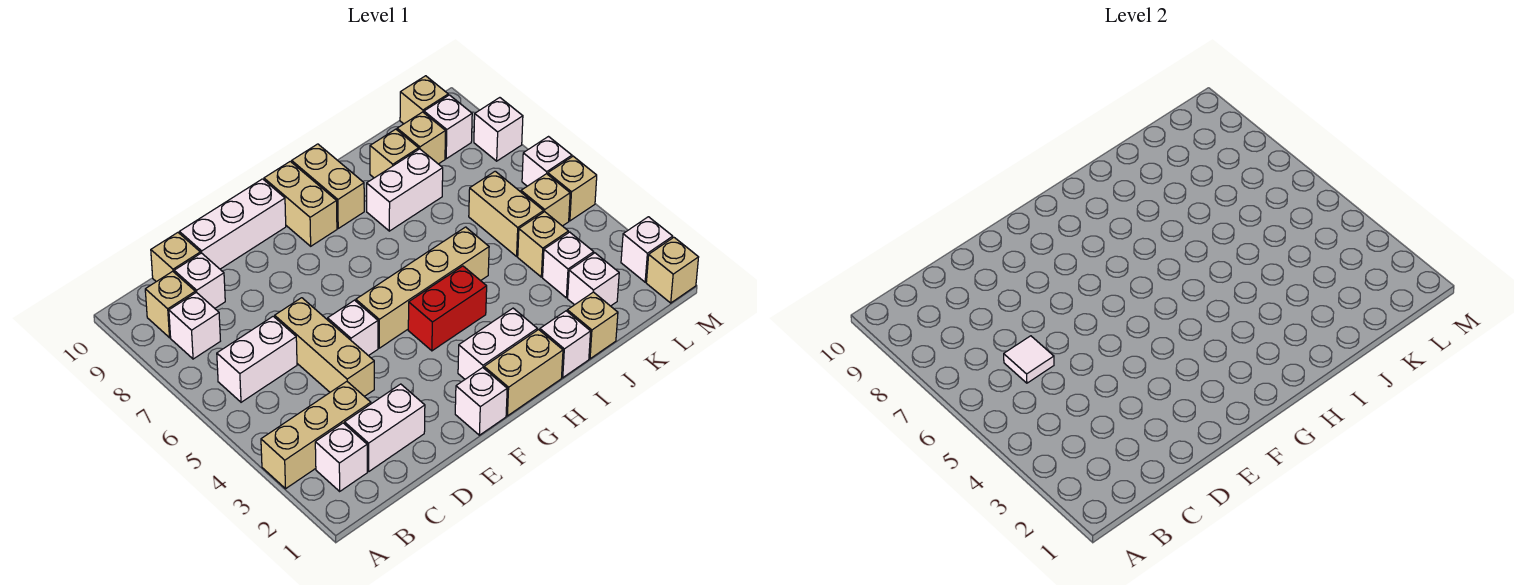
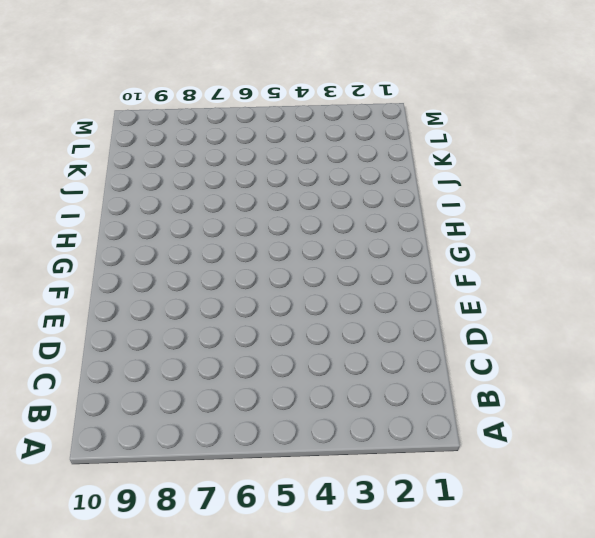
none -> tan 1x3 brick [261,382,371,489]
none -> white 1x1 brick [315,423,367,491]
none -> white 1x2 brick [217,316,297,402]
none -> white 1x1 brick [169,292,220,359]

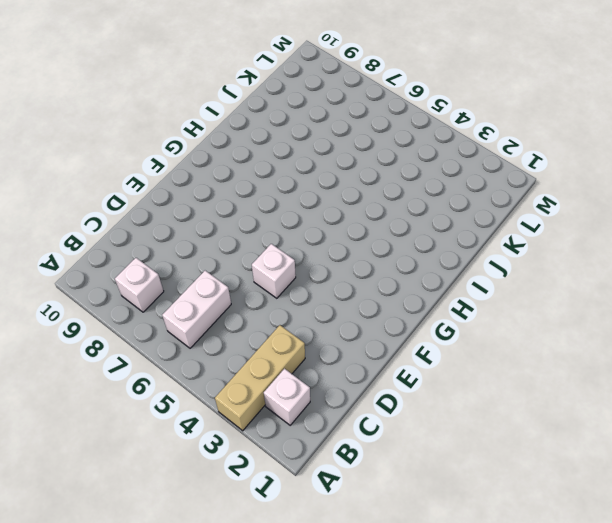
none -> tan 1x1 brick [145,271,195,338]
none -> white 1x2 brick [345,384,425,471]
none -> white 1x1 brick [174,253,225,308]
none -> tan 1x1 brick [151,233,200,282]

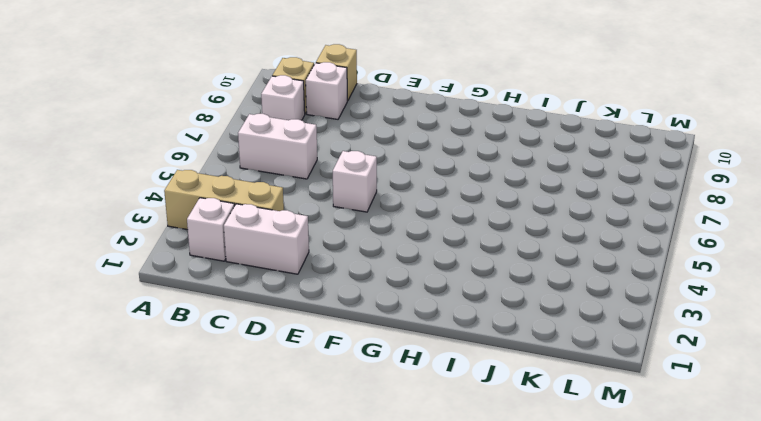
none -> tan 1x3 brick [275,298,374,396]
none -> white 1x3 brick [179,179,286,269]
none -> white 1x1 brick [455,368,507,435]
none -> tan 1x4 brick [356,227,489,348]

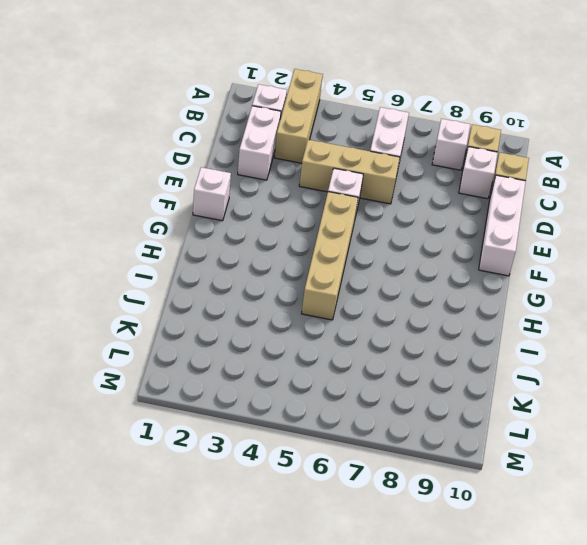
none -> tan 1x2 brick [484,330,563,416]
none -> white 1x2 brick [458,308,537,379]
none -> red 1x2 brick [408,266,487,351]
none -> tan 1x2 brick [264,161,337,246]

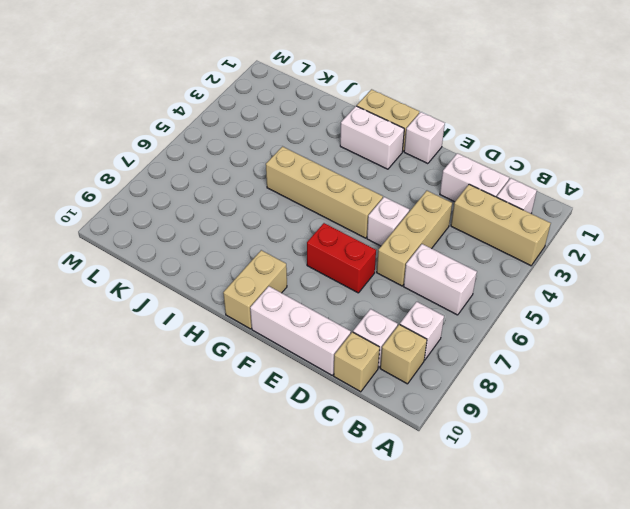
red 1x2 brick [307,223,376,293] -> red 1x2 brick moved to [408,266,487,351]
none -> tan 1x2 brick [292,144,364,228]
none -> white 1x1 brick [540,311,591,378]
none -> white 1x2 brick [367,149,443,231]
none -> tan 1x1 brick [567,292,618,359]

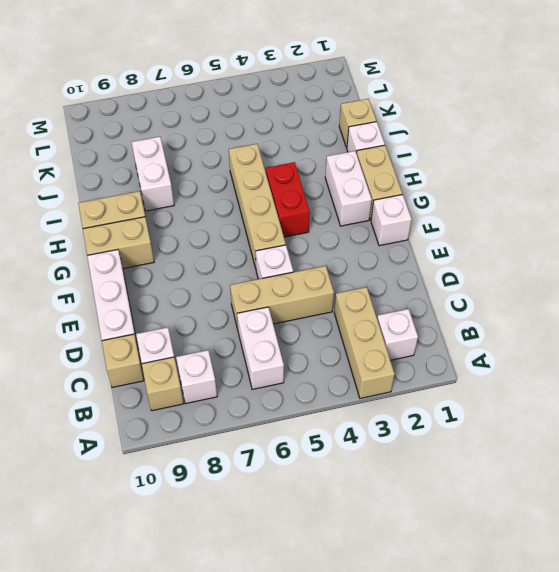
none -> white 1x2 brick [345,384,425,471]
none -> tan 1x1 brick [370,129,419,178]
none -> white 1x1 brick [568,253,619,306]
none -> white 1x1 brick [543,232,594,298]

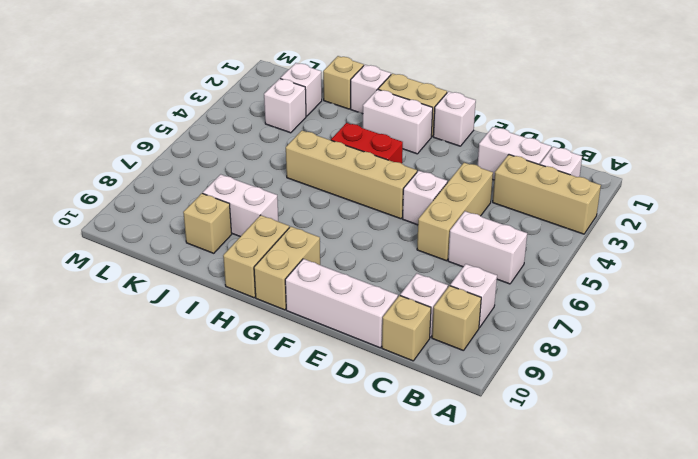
none -> tan 1x1 brick [518,212,568,277]
none -> tan 1x2 brick [469,171,543,256]
none -> tan 1x1 brick [397,112,446,164]
none -> tan 1x1 brick [521,174,570,226]

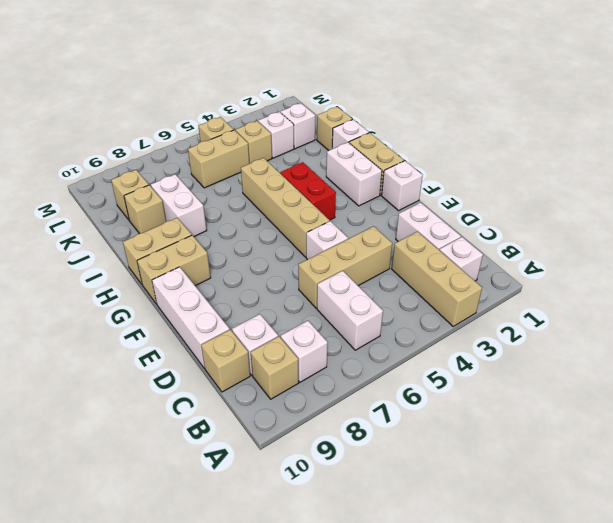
none -> white 1x1 brick [424,95,472,159]
none -> tan 1x1 brick [400,76,448,124]
none -> tan 1x1 brick [646,237,699,303]
none -> white 1x1 brick [621,217,673,282]

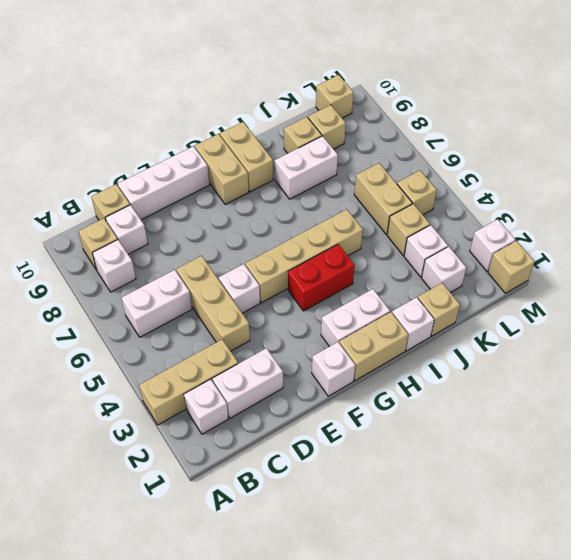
none -> white 1x1 brick [424,95,472,159]
none -> tan 1x1 brick [548,156,597,221]
none -> white 1x1 brick [522,137,572,186]
none -> white 1x1 brick [474,98,523,161]

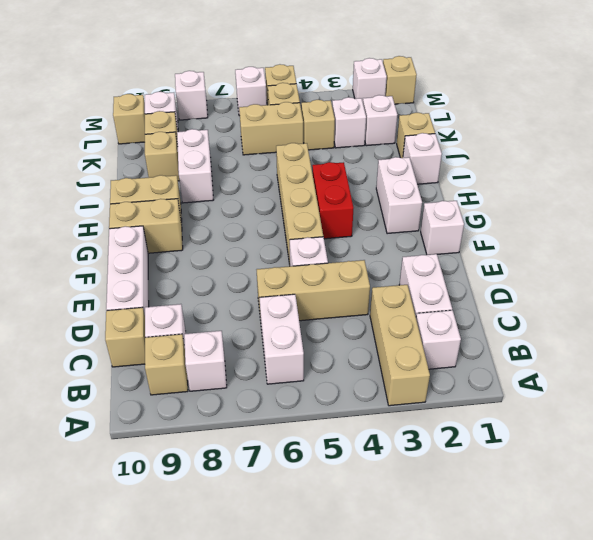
none -> tan 1x2 brick [484,330,563,416]
none -> white 1x1 tile [1004,336,1054,383]

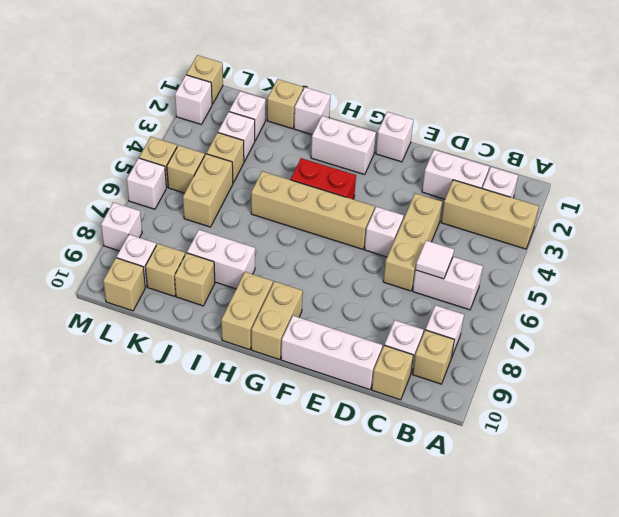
none -> tan 1x2 brick [484,330,563,416]

